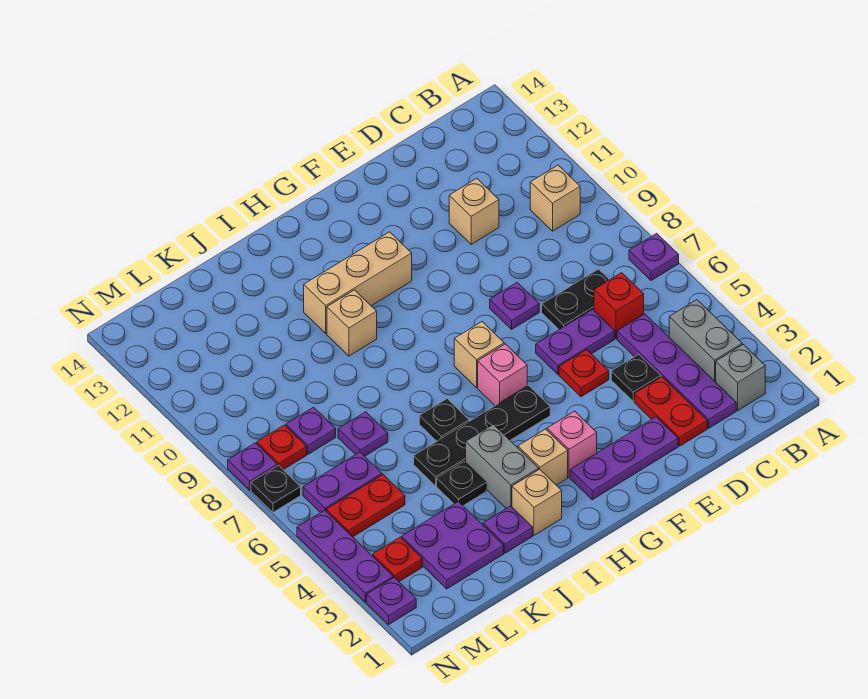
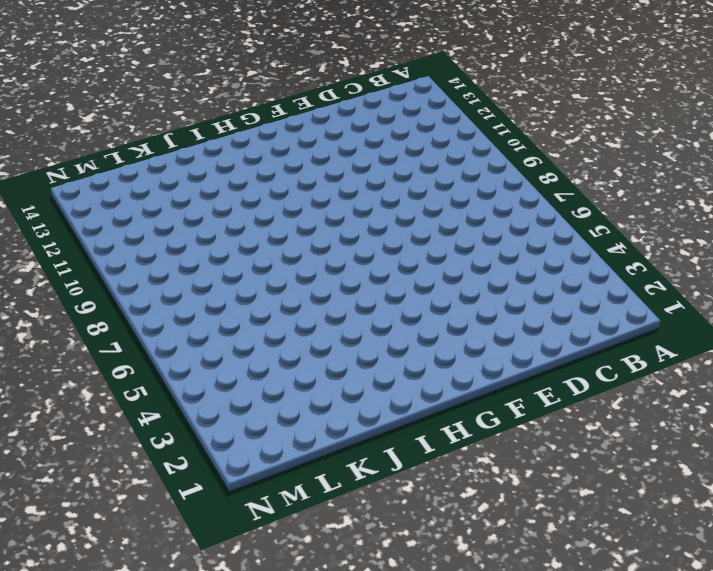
none -> purple 1x1 plate [629,233,679,281]
none -> grey 1x1 brick [716,344,765,410]
none -> grey 1x2 brick [669,300,742,382]
none -> tan 1x1 brick [530,165,580,231]

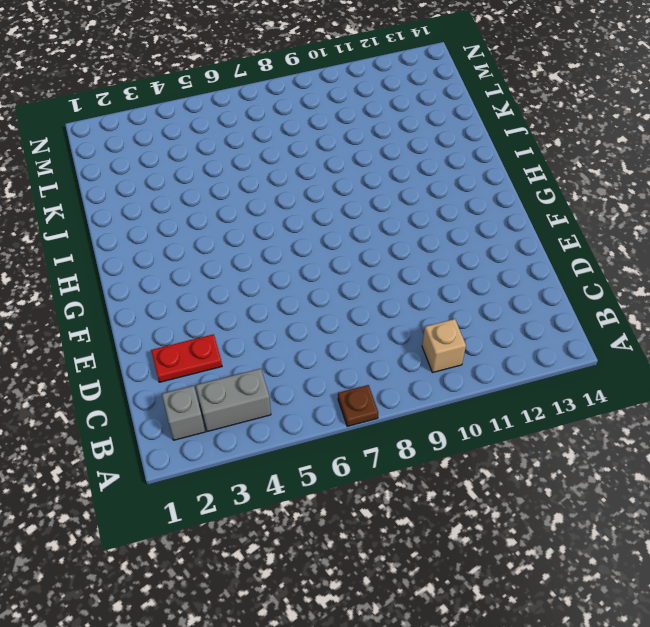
brown 1x1 plate [338,385,378,426] -> purple 1x1 plate [629,233,679,281]
none -> purple 1x4 plate [617,314,736,428]
none -> red 1x1 brick [594,273,644,339]
none -> black 1x2 plate [542,269,609,330]
none -> black 1x1 plate [611,354,661,401]

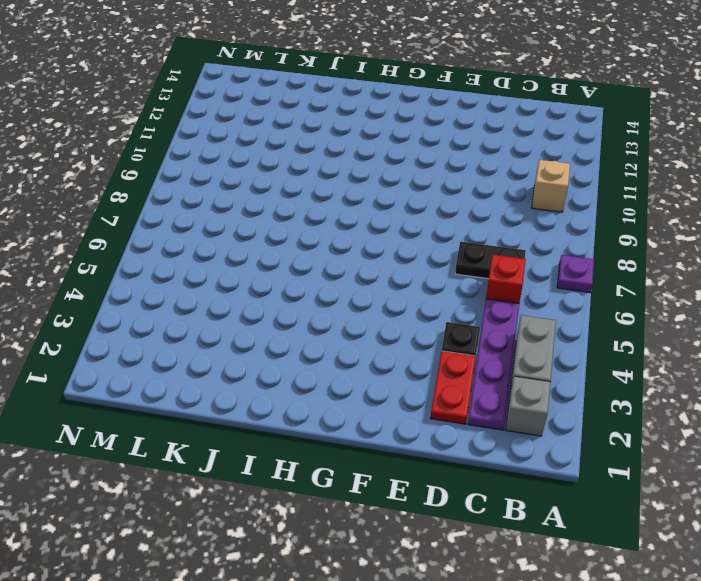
none -> purple 1x2 plate [536,309,615,374]
none -> tan 1x1 brick [449,178,499,244]
none -> purple 1x3 plate [570,417,678,500]
none -> red 1x1 plate [559,350,609,397]

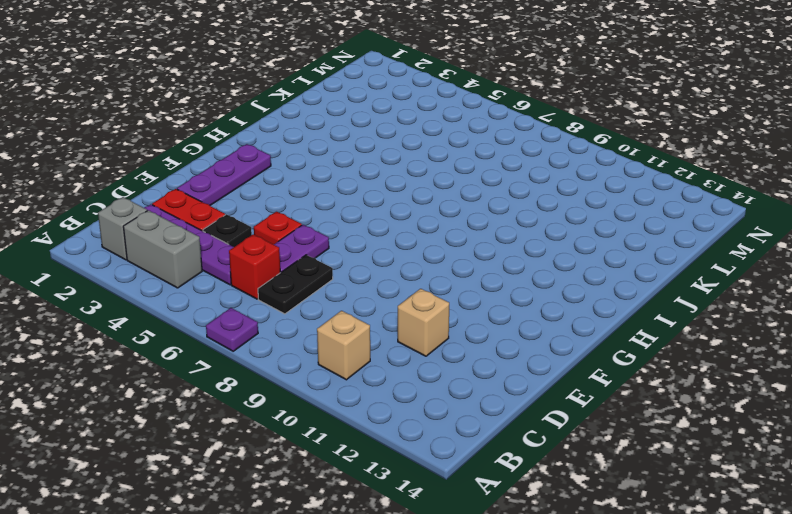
none -> purple 1x1 plate [490,283,539,329]
none -> pink 1x1 brick [547,411,597,477]
none -> black 1x4 plate [414,385,550,486]
none -> pink 1x1 brick [478,344,527,405]

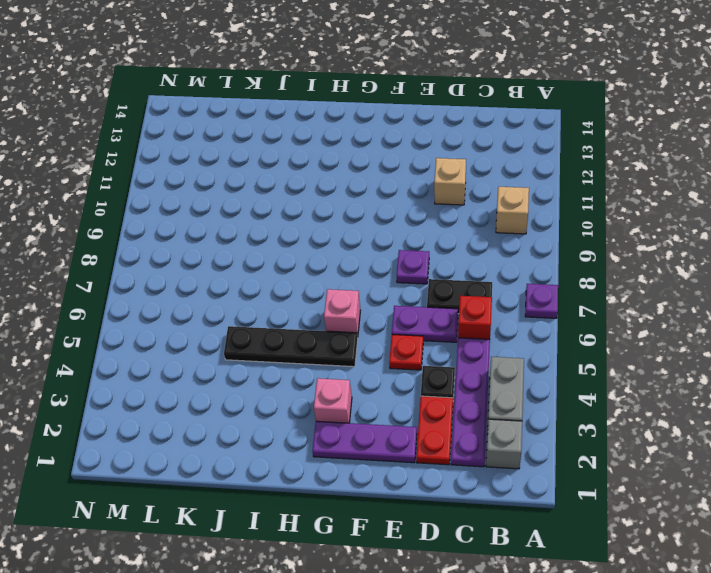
none -> tan 1x1 brick [454,322,504,388]
none -> tan 1x3 brick [304,232,412,333]
none -> tan 1x1 brick [518,429,568,485]
none -> tan 1x1 brick [512,469,562,535]

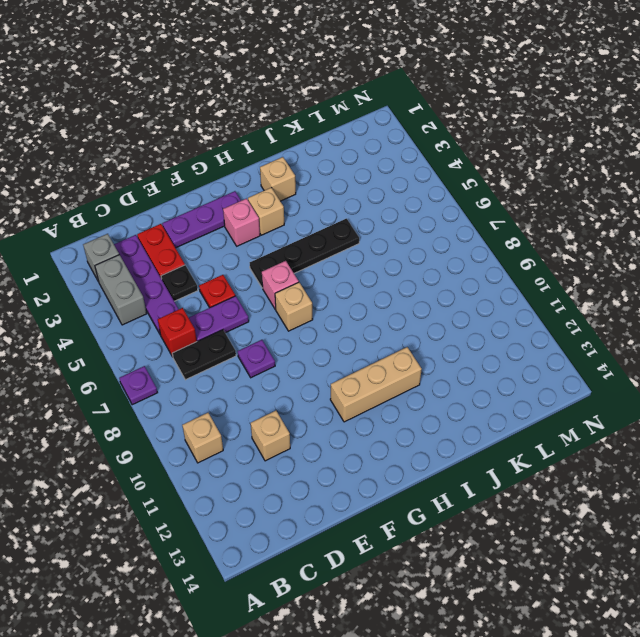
none -> grey 1x2 brick [466,424,539,508]
none -> black 1x1 plate [419,399,469,441]
none -> tan 1x1 brick [327,290,377,356]
none -> purple 1x1 plate [483,506,533,553]

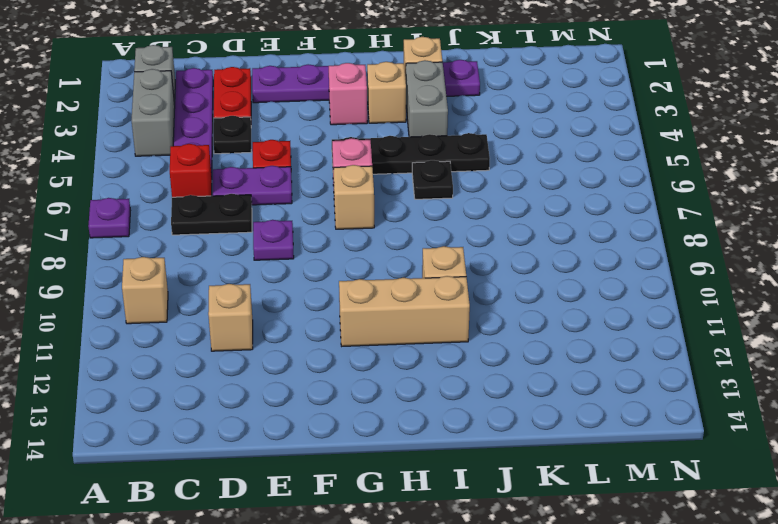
none -> black 1x1 plate [437,461,486,506]
none -> purple 2x2 plate [402,501,504,589]
none -> purple 1x1 plate [338,412,388,456]
none -> red 1x2 plate [326,475,405,537]

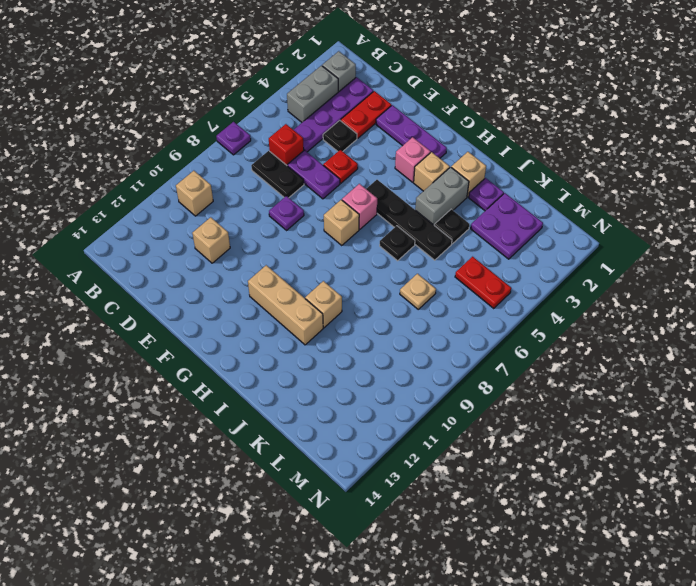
tan 1x1 plate [400,274,436,309] -> purple 1x1 plate [338,412,388,456]
none -> purple 1x2 plate [303,452,382,513]
none -> purple 1x1 plate [286,407,336,454]
none -> red 1x1 plate [373,537,422,582]
none -> red 1x1 plate [257,425,307,470]

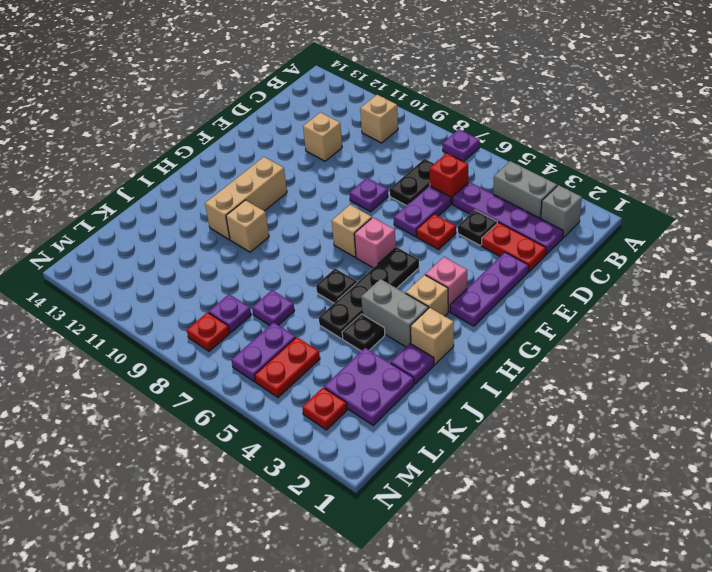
none -> purple 1x1 plate [367,578,416,624]
none -> purple 1x3 plate [297,510,393,602]
none -> black 1x1 plate [251,465,301,512]
none -> purple 1x1 plate [228,443,277,490]

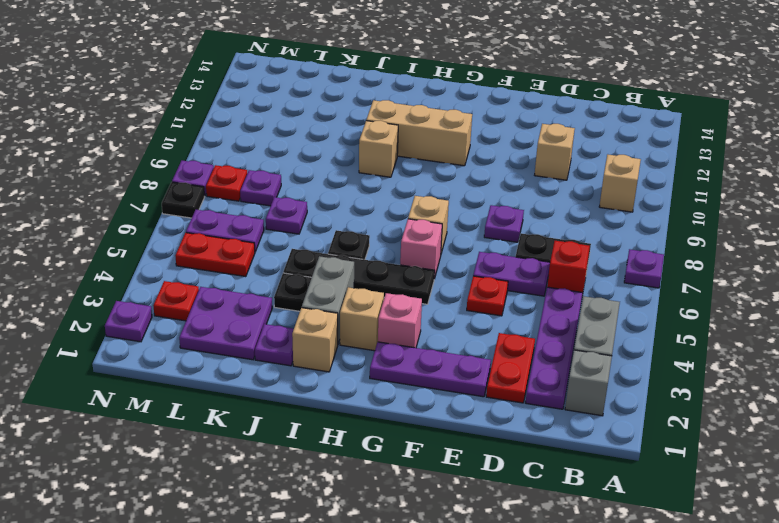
none -> black 1x1 plate [611,354,661,401]
none -> purple 1x3 plate [297,510,393,602]

